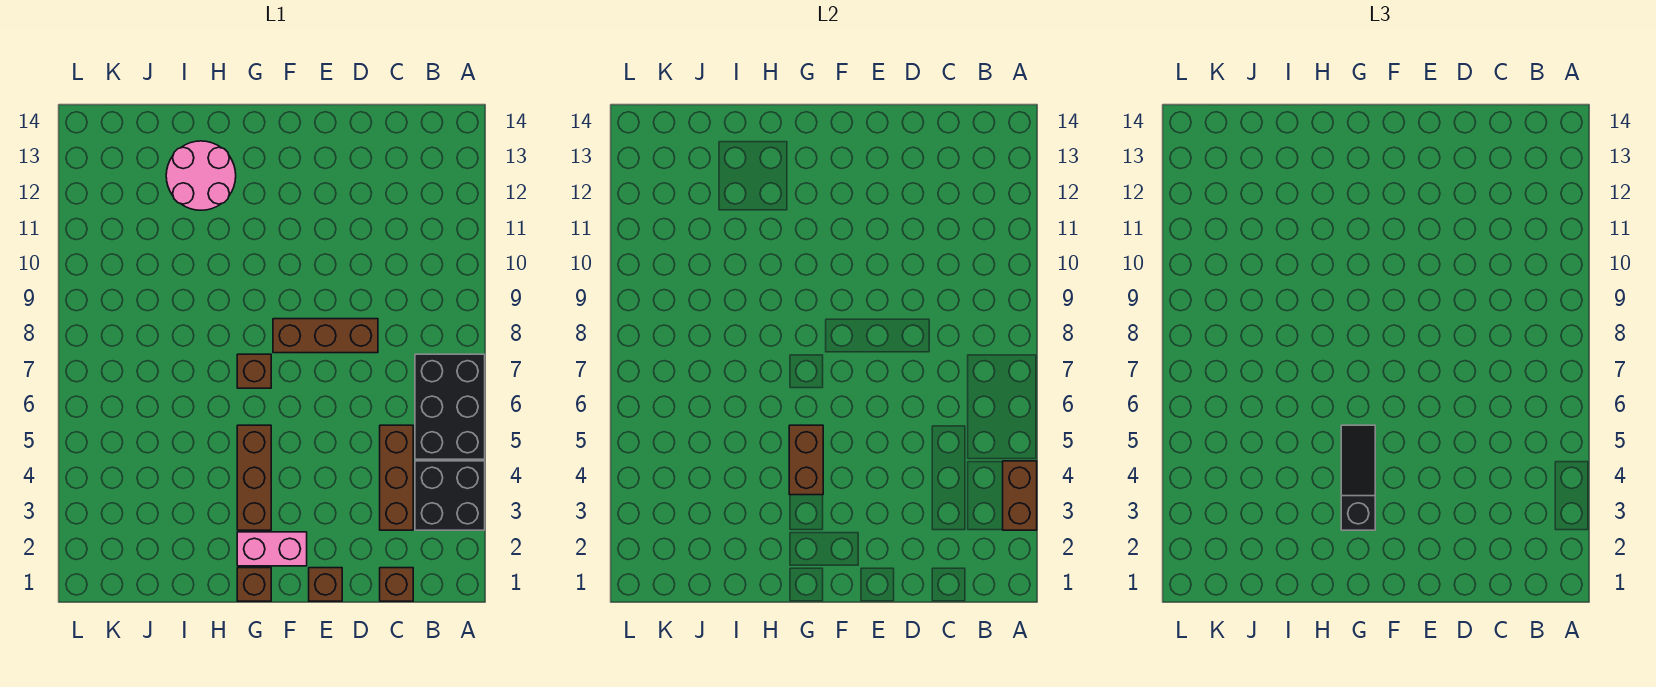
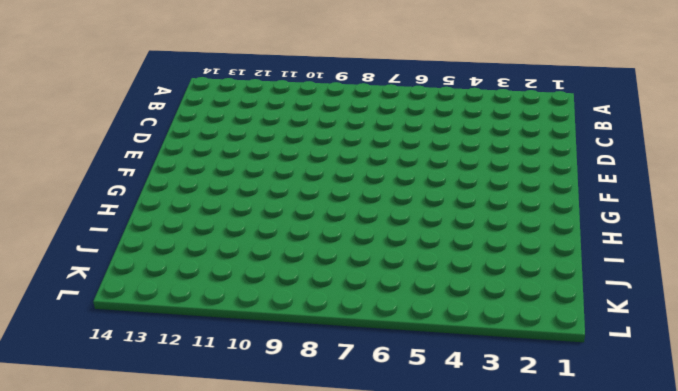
none -> black 2x2 brick [415,461,485,530]
none -> black 2x3 brick [415,354,485,459]
none -> brown 1x1 brick [380,568,413,601]

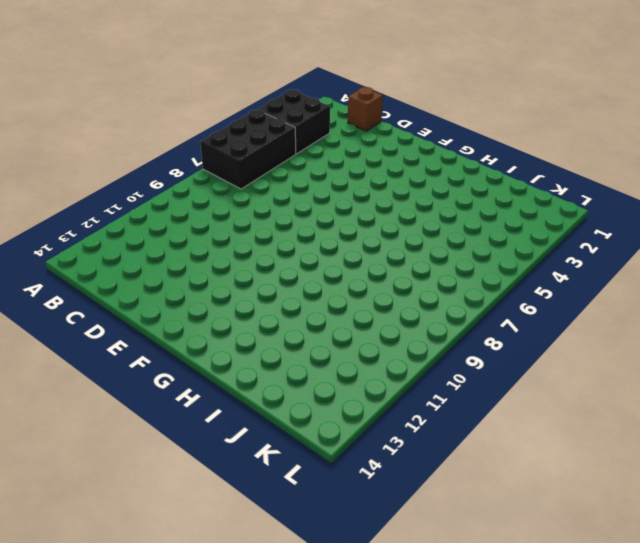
none -> brown 1x3 brick [380,425,413,530]
none -> brown 1x3 brick [273,319,378,353]
none -> brown 1x1 brick [309,568,342,601]

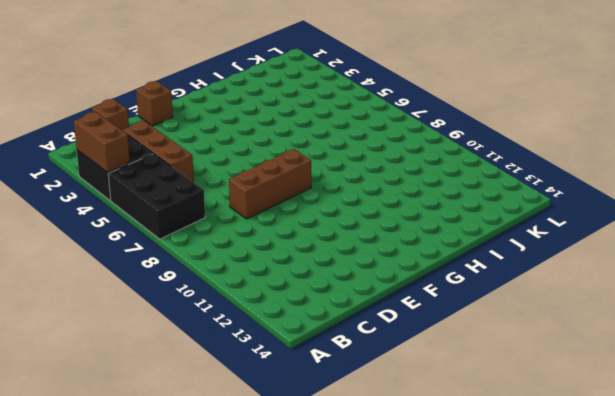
none -> pink 1x2 brick [237,532,307,566]
none -> brown 1x1 brick [237,568,271,601]
none -> brown 1x3 brick [237,425,271,530]

